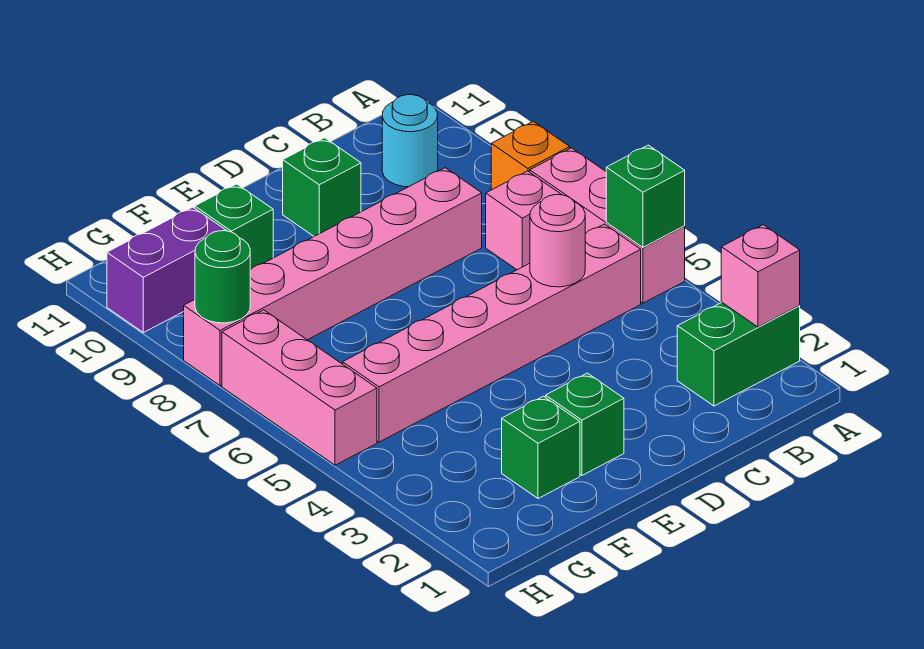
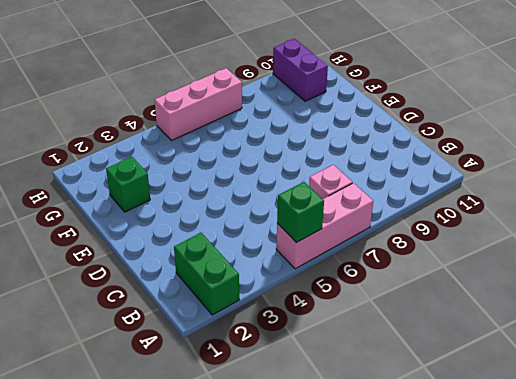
none -> orange 1x1 brick [491,121,570,190]
none -> pink 1x6 brick [343,224,641,442]
none -> cyan 1x1 round brick [382,95,438,187]

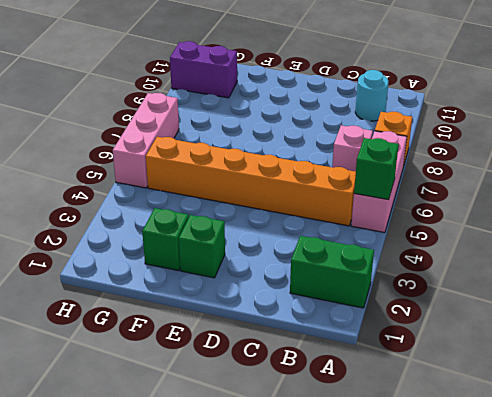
orange 1x6 brick [146,137,356,226] -> pink 1x6 brick [343,224,641,442]
none -> pink 1x6 brick [184,168,482,386]
none -> green 1x1 brick [283,138,361,236]
none -> green 1x1 brick [195,184,273,270]

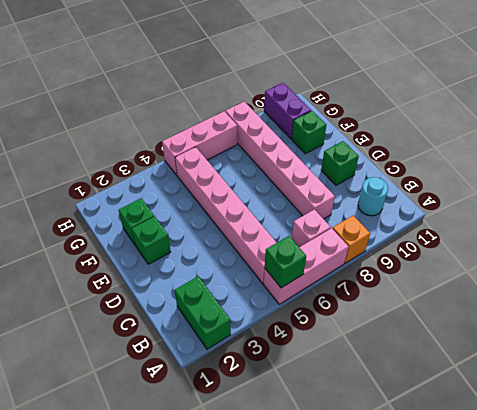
none -> pink 1x1 brick [721,225,800,327]
none -> pink 1x1 round brick [530,195,585,287]
none -> green 1x1 round brick [195,231,250,323]

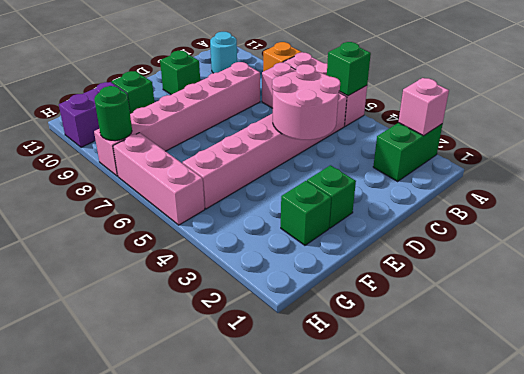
pink 2x2 round brick [272,64,340,140] -> pink 1x1 round brick [530,195,585,287]

